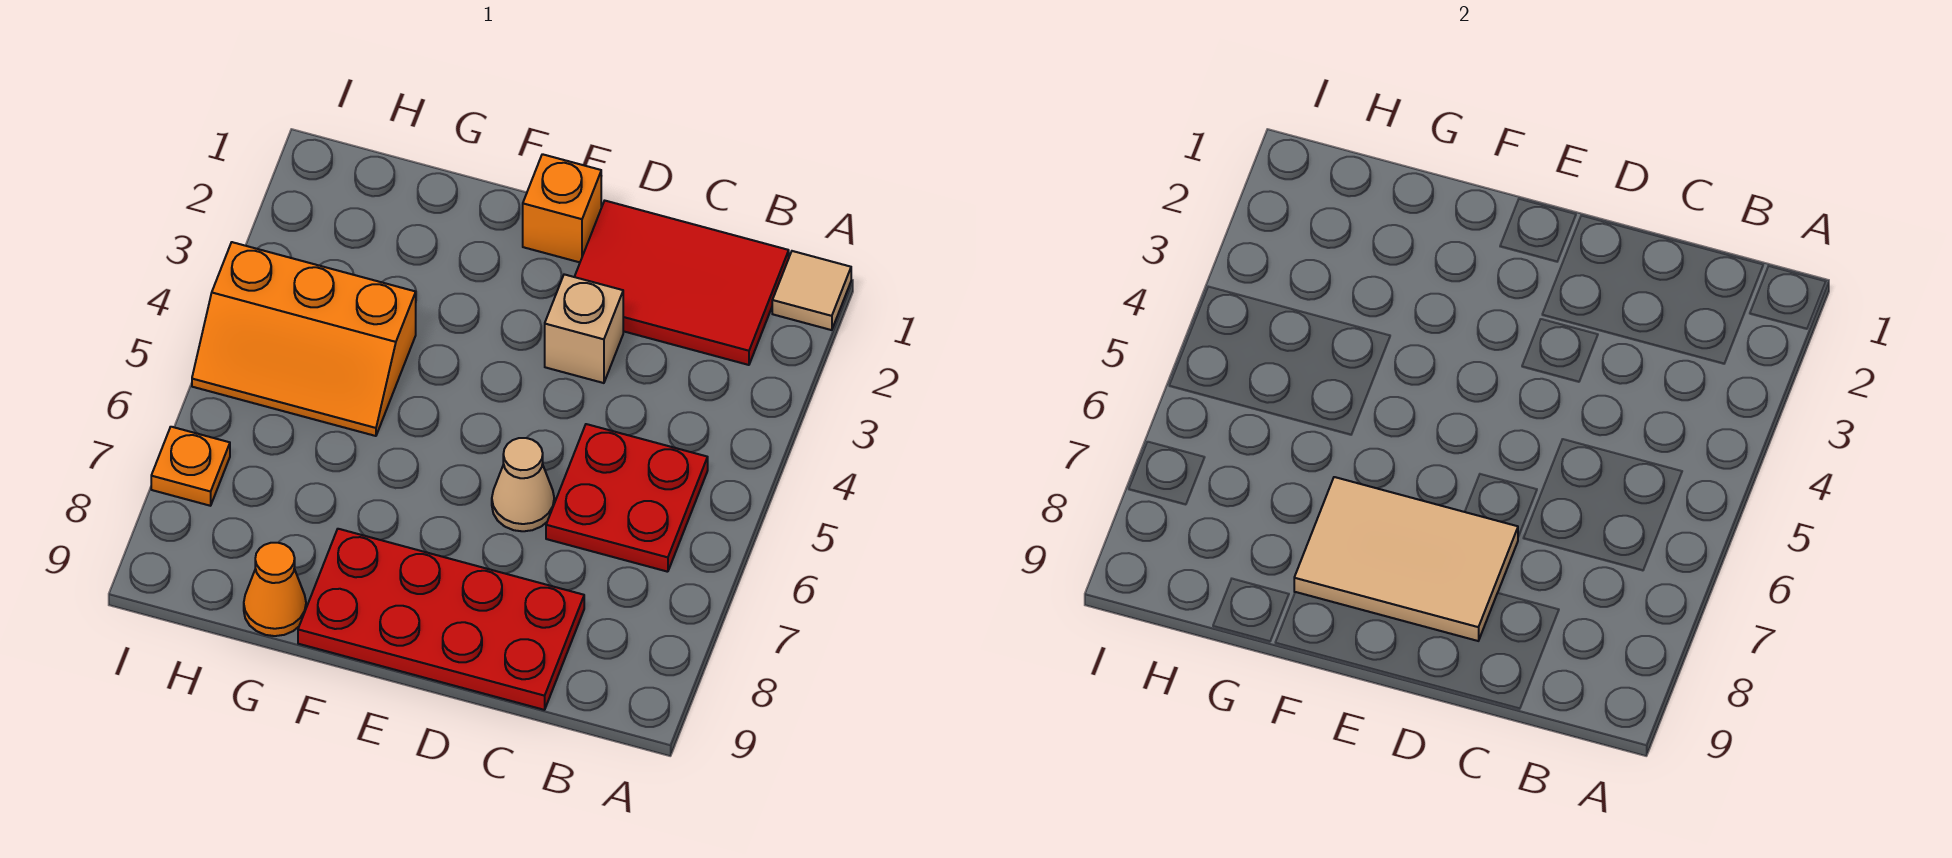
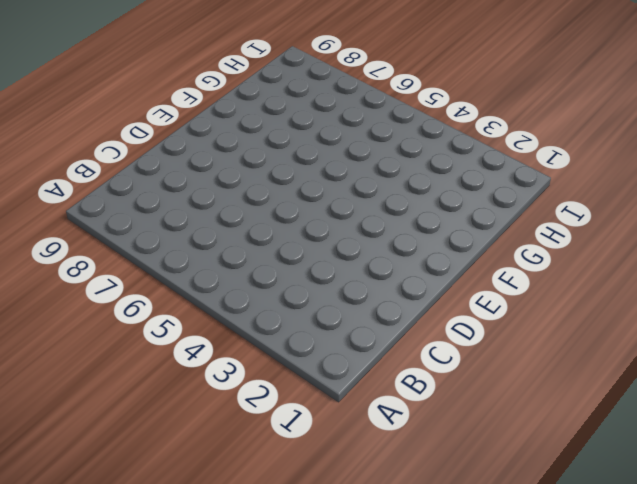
none -> tan 1x1 tile [772,251,851,330]
none -> red 2x3 tile [575,201,789,365]

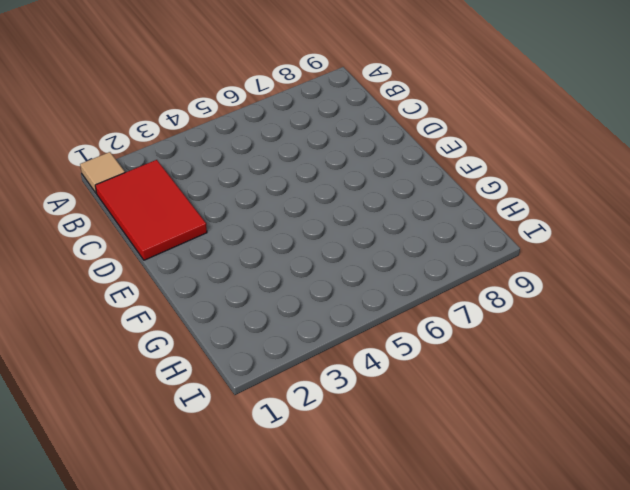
none -> red 2x2 plate [546,424,708,572]
none -> red 2x4 plate [298,529,584,710]

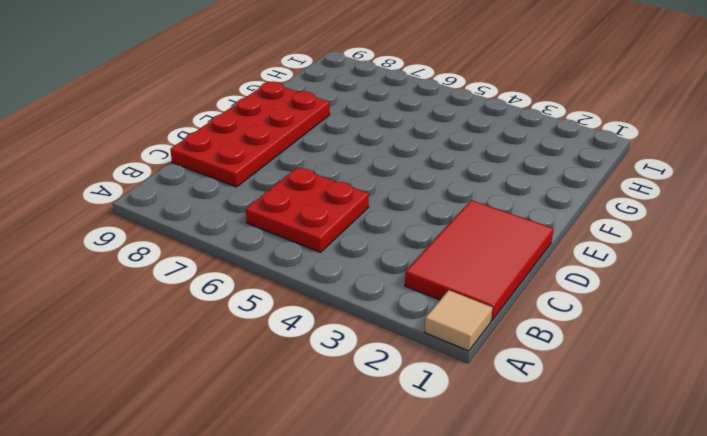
none -> tan 1x1 brick [545,274,623,383]
none -> tan 1x1 cone [492,438,554,531]

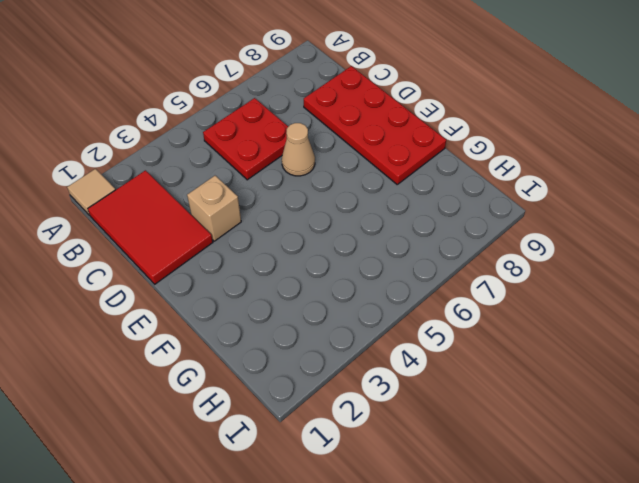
none -> orange 1x1 brick [523,154,601,262]
none -> orange 2x3 slope [192,242,416,436]

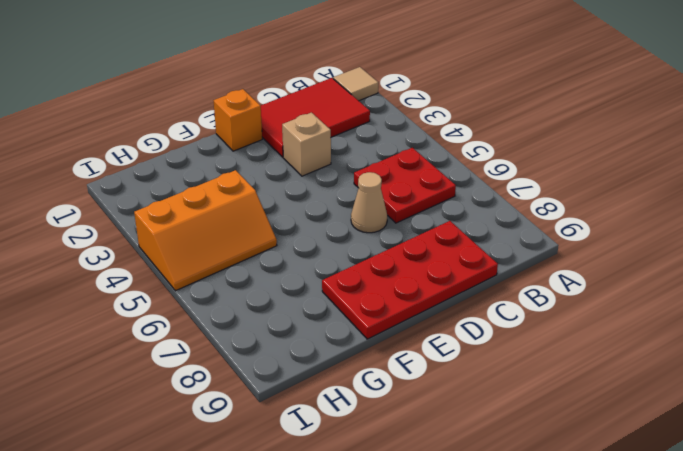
none -> orange 1x1 cone [244,543,306,636]
none -> orange 1x1 plate [151,427,230,506]

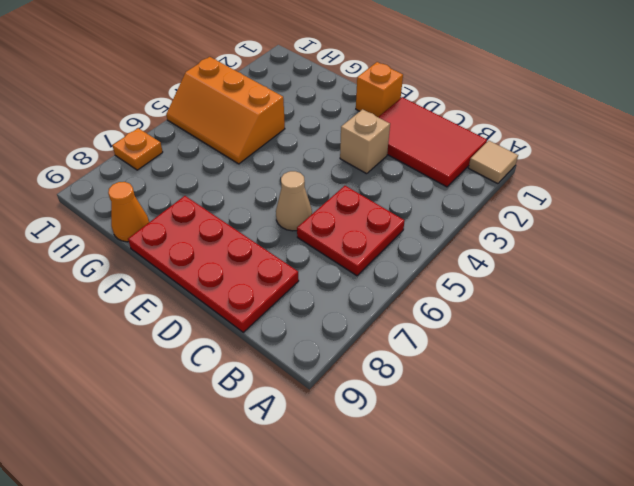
none -> tan 2x3 tile [1294,477,1518,641]

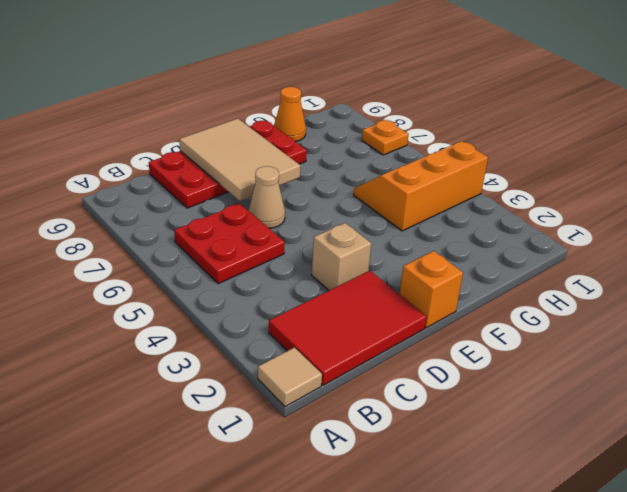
tan 2x3 tile [179,119,300,201] -> tan 2x3 tile turned to [1294,477,1518,641]

